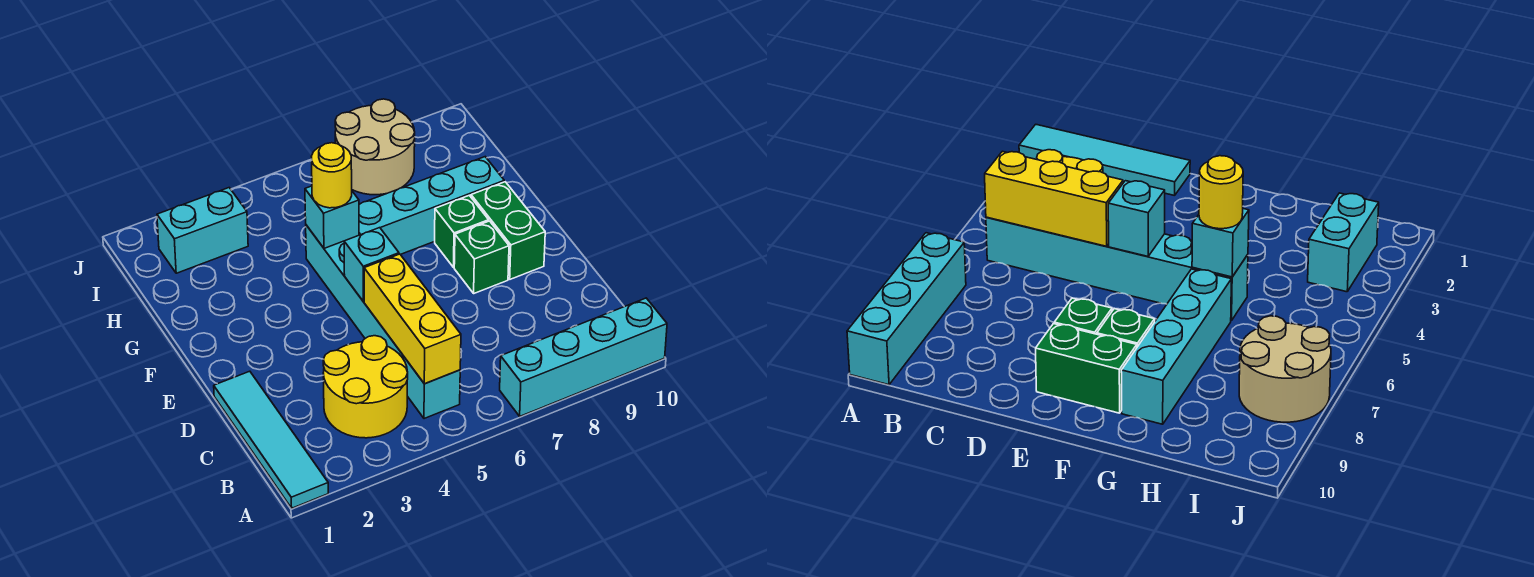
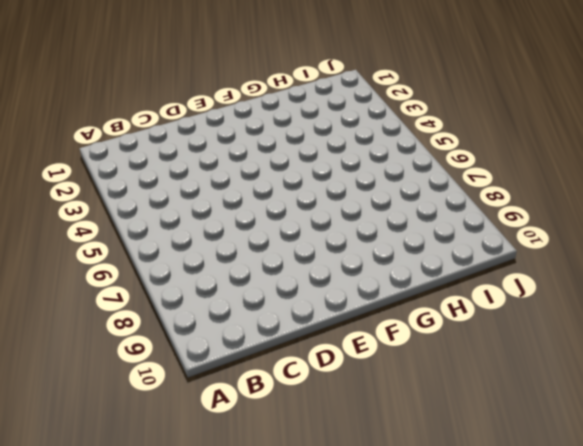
none -> cyan 1x4 tile [214,371,328,508]
none -> cyan 1x4 brick [500,298,667,416]
none -> yellow 2x2 round brick [323,336,408,438]

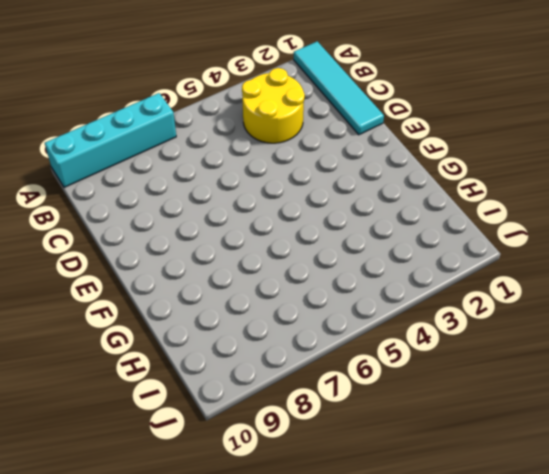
none -> cyan 1x6 brick [306,225,460,419]
none -> green 1x1 brick [454,221,509,293]
none -> green 1x2 brick [471,182,545,279]

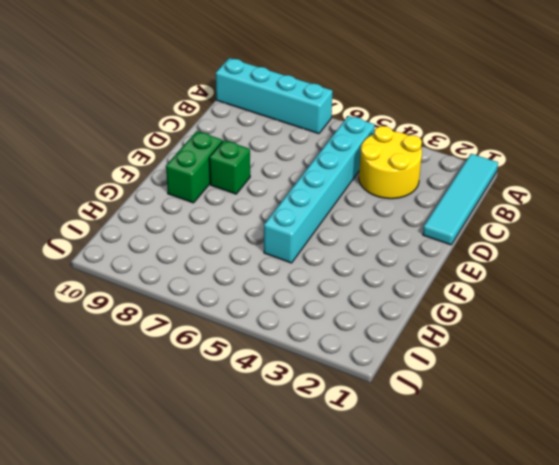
none -> green 1x1 brick [435,195,489,267]
none -> cyan 1x4 brick [359,157,504,255]
none -> cyan 1x2 brick [157,188,248,273]

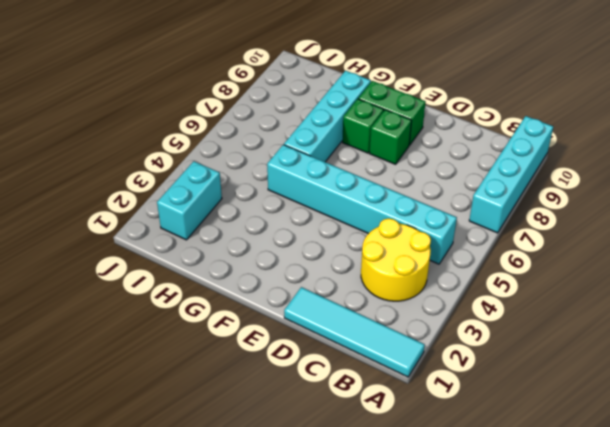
none -> tan 2x2 round brick [335,99,415,195]
none -> yellow 1x3 brick [364,254,461,384]
none -> cyan 1x1 brick [344,228,399,301]

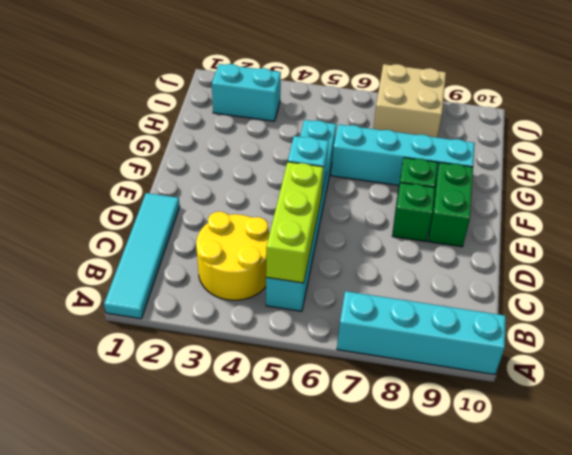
lime 1x3 brick [266,162,323,283] -> yellow 1x3 brick [364,254,461,384]
tan 2x2 brick [373,64,446,138] -> tan 2x2 round brick [335,99,415,195]
none -> cyan 1x1 brick [305,186,359,248]
none -> yellow 1x1 round brick [311,143,352,208]

